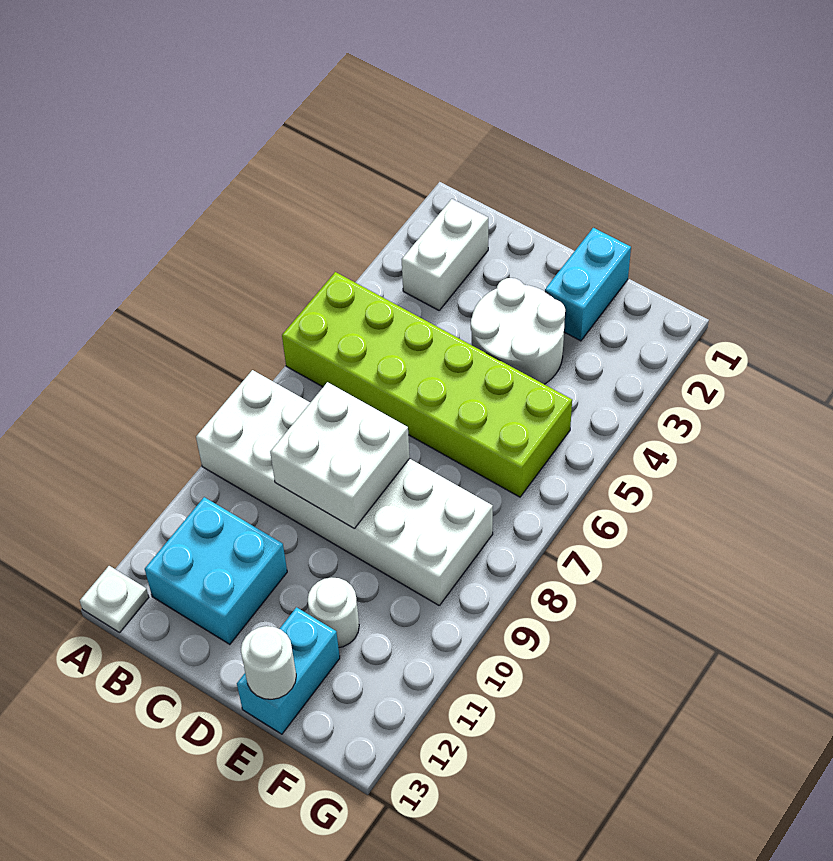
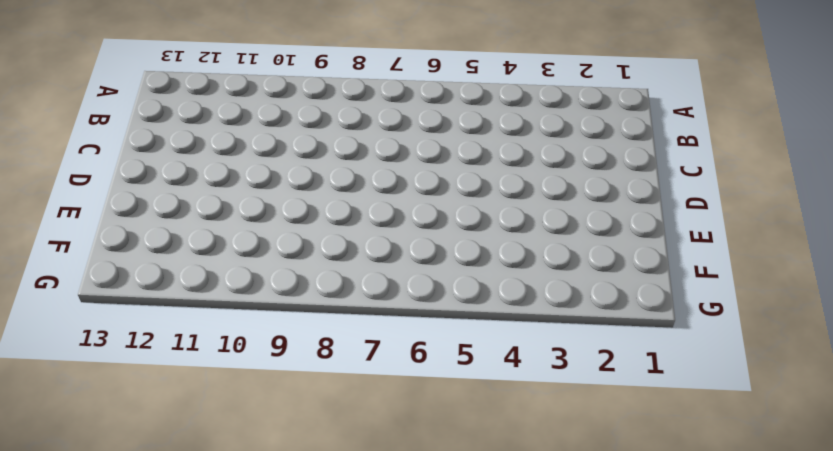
none -> lime 2x6 brick [282,272,572,497]
none -> white 2x6 brick [196,370,493,605]

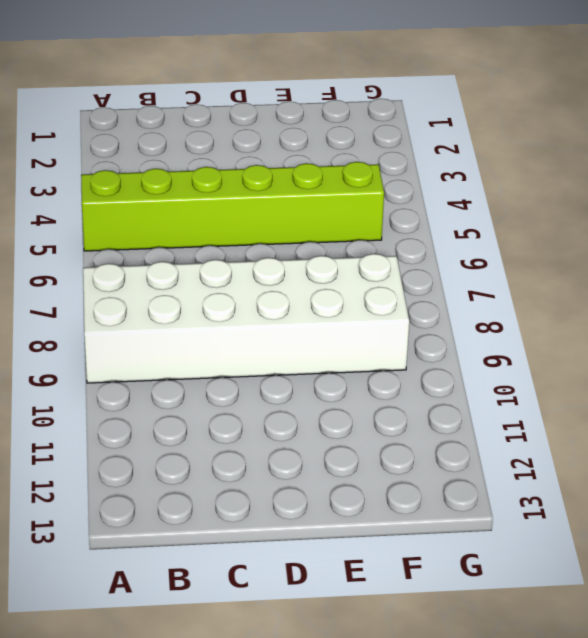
lime 1x6 brick [81,162,384,251] -> lime 2x6 brick [282,272,572,497]
none -> white 1x1 plate [80,566,149,633]
none -> white 1x2 brick [402,199,488,310]

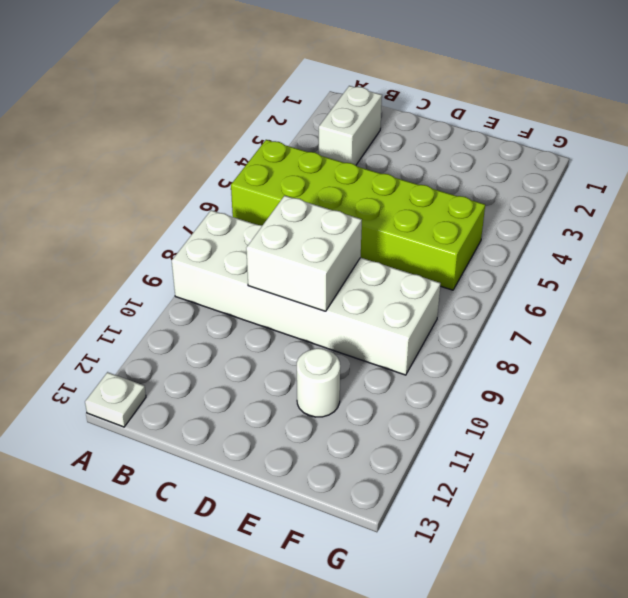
none -> cyan 2x2 brick [145,497,287,644]
none -> white 2x2 round brick [471,278,565,384]

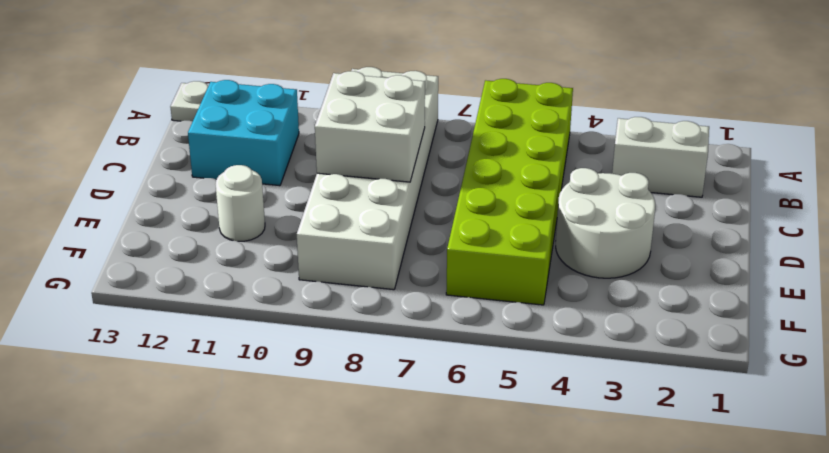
none -> cyan 1x2 brick [545,228,631,341]
none -> cyan 1x2 brick [237,607,340,734]

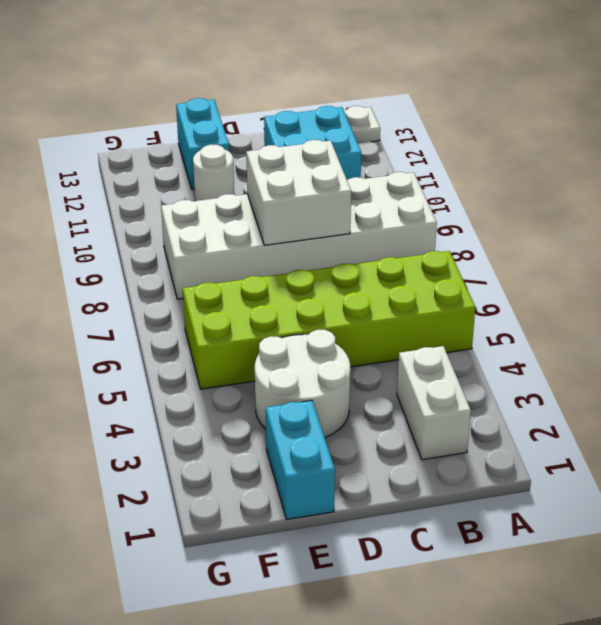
none -> white 1x1 round brick [241,626,296,699]

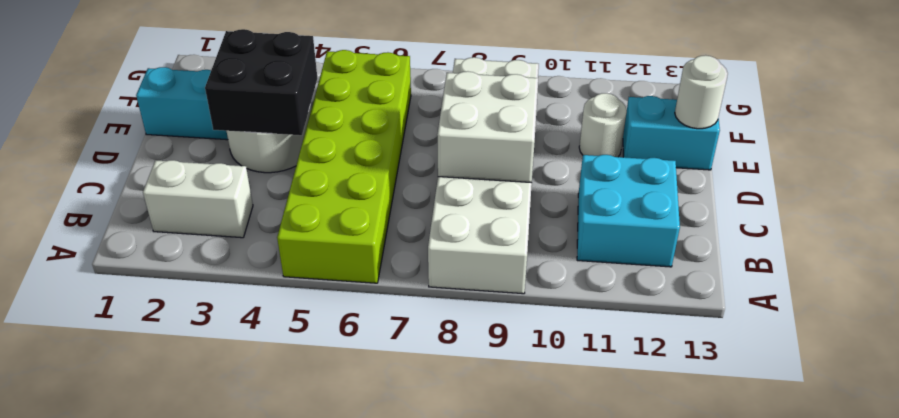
black 2x2 brick [205,29,317,135] -> none
none -> white 1x1 plate [80,566,149,633]

